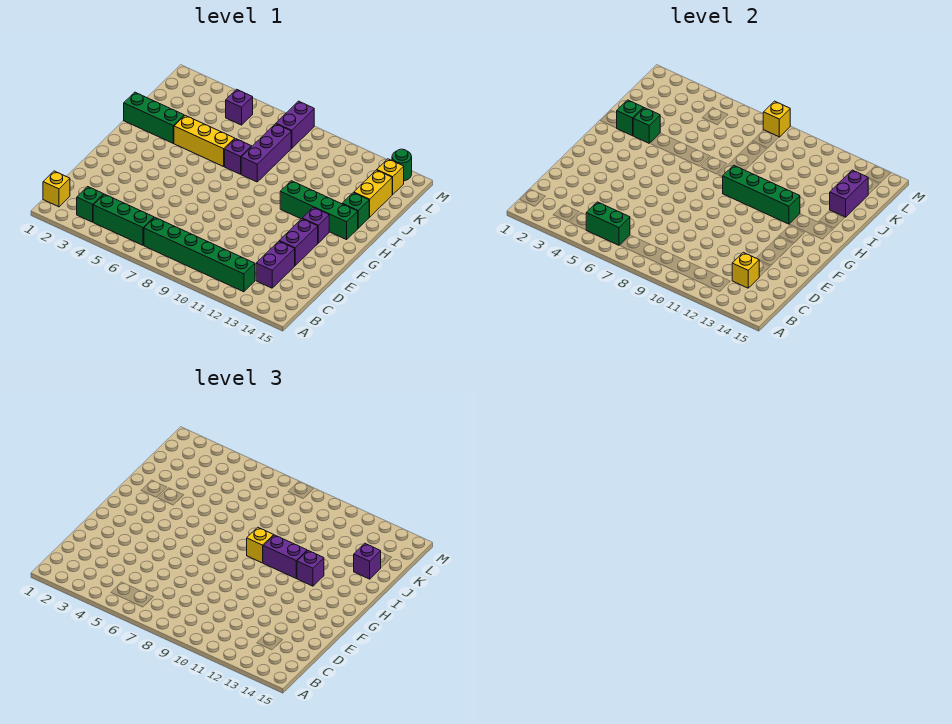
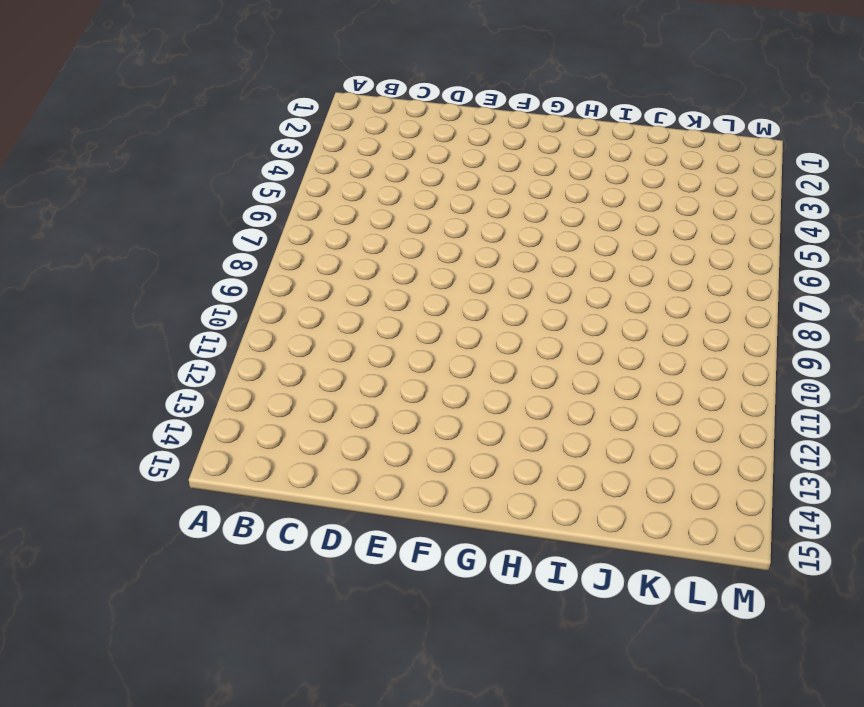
none -> yellow 1x1 brick [43,171,70,207]
none -> green 1x1 brick [77,187,104,222]
none -> green 1x3 brick [93,194,154,245]

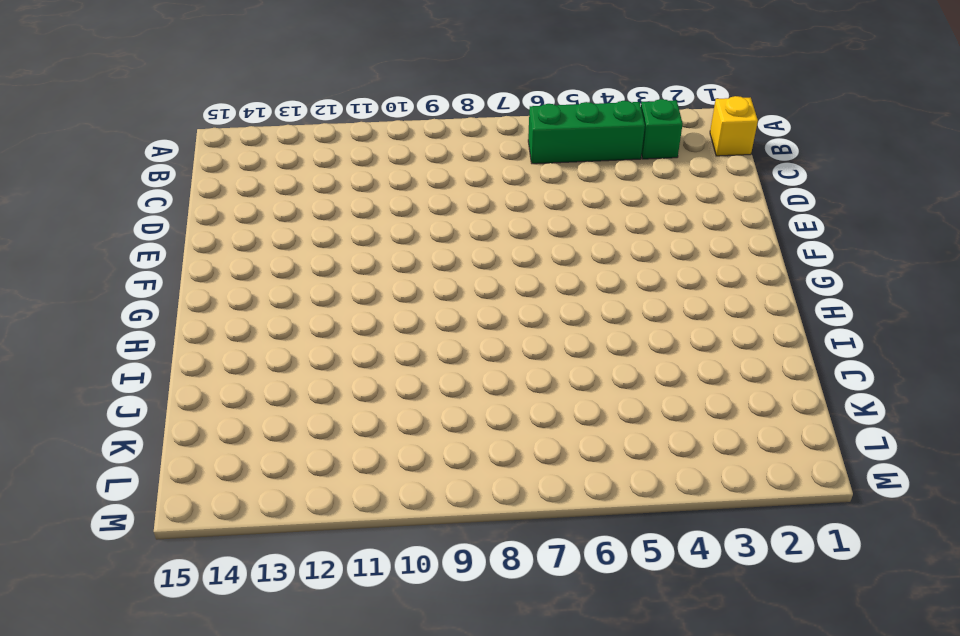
none -> green 1x6 brick [144,218,255,292]
none -> purple 1x2 brick [256,241,295,288]
none -> purple 1x2 brick [280,219,318,265]

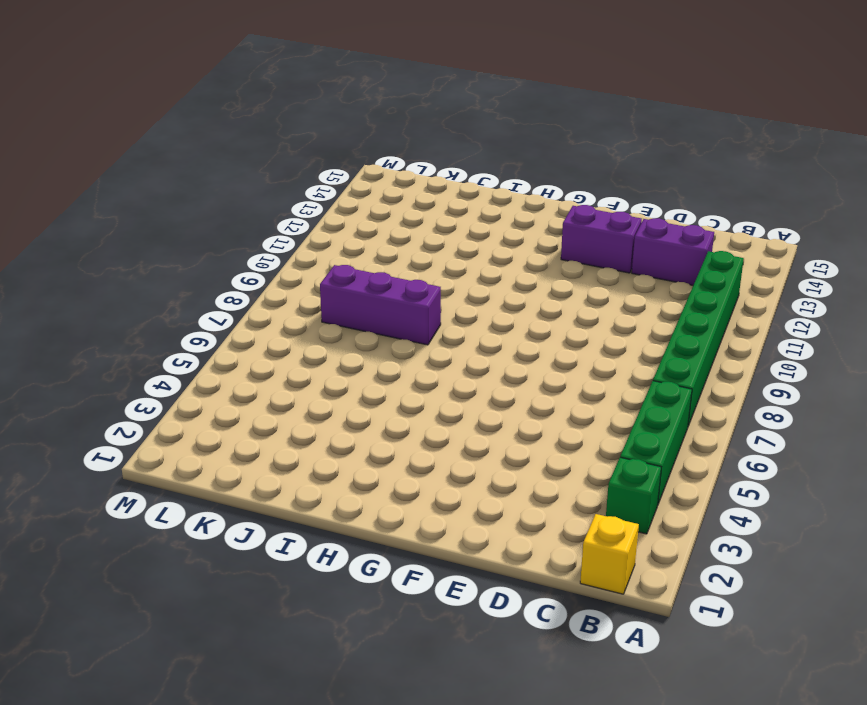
none -> purple 1x1 brick [302,207,329,243]
none -> green 1x4 brick [280,181,358,240]
none -> green 1x3 brick [124,92,184,143]

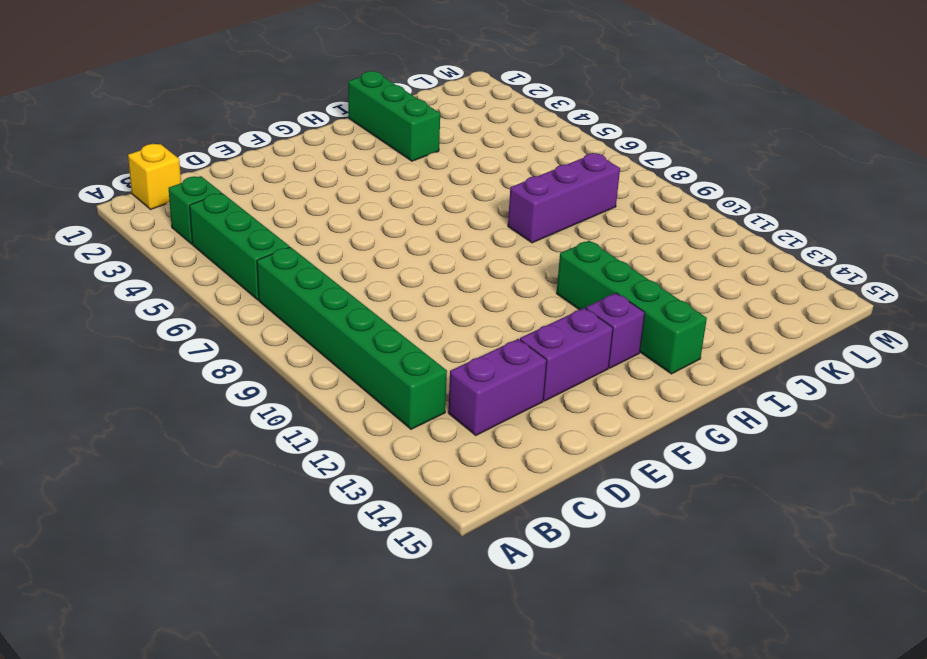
none -> yellow 1x3 brick [174,115,235,167]
none -> purple 1x1 brick [225,139,252,174]
none -> green 1x1 brick [342,193,369,228]

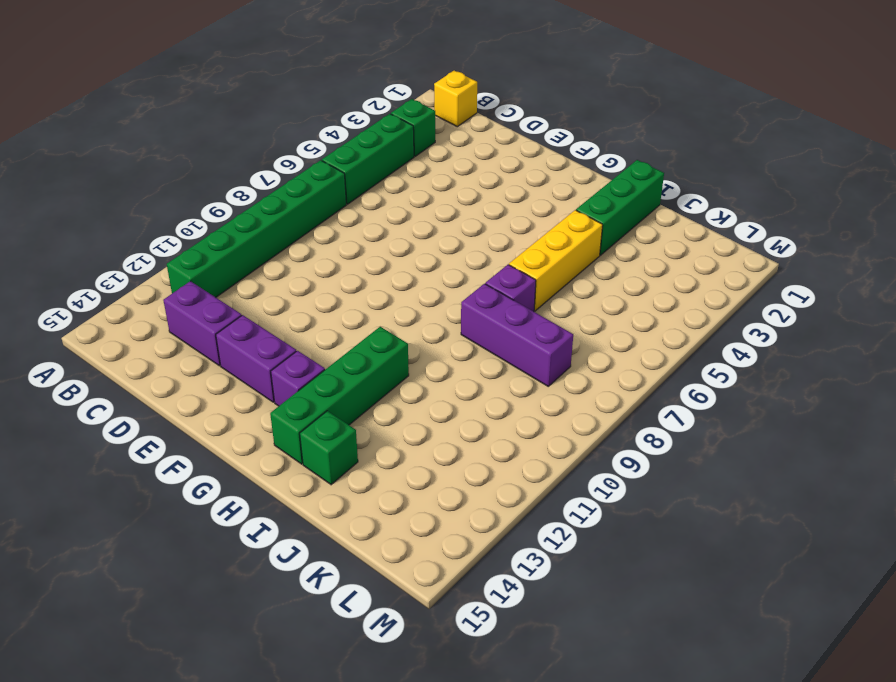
none -> yellow 1x2 brick [354,170,393,217]
none -> purple 1x1 brick [226,89,253,125]
none -> purple 1x2 brick [276,101,314,148]

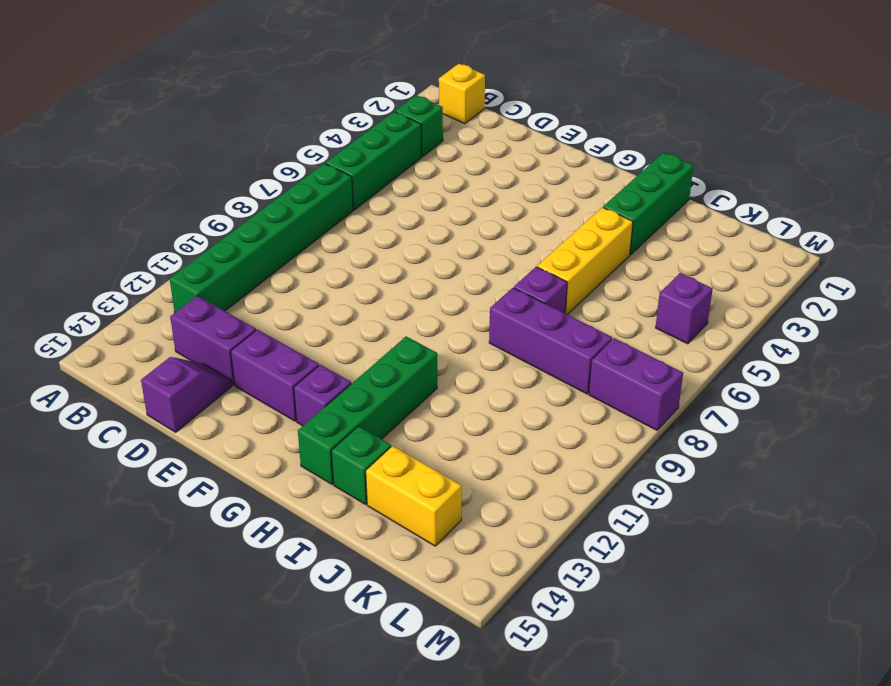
purple 1x2 slope [141,357,232,432] -> none
none -> yellow 1x1 brick [377,159,404,194]
none -> green 1x1 round brick [392,149,412,181]
none -> green 1x2 brick [586,202,630,245]

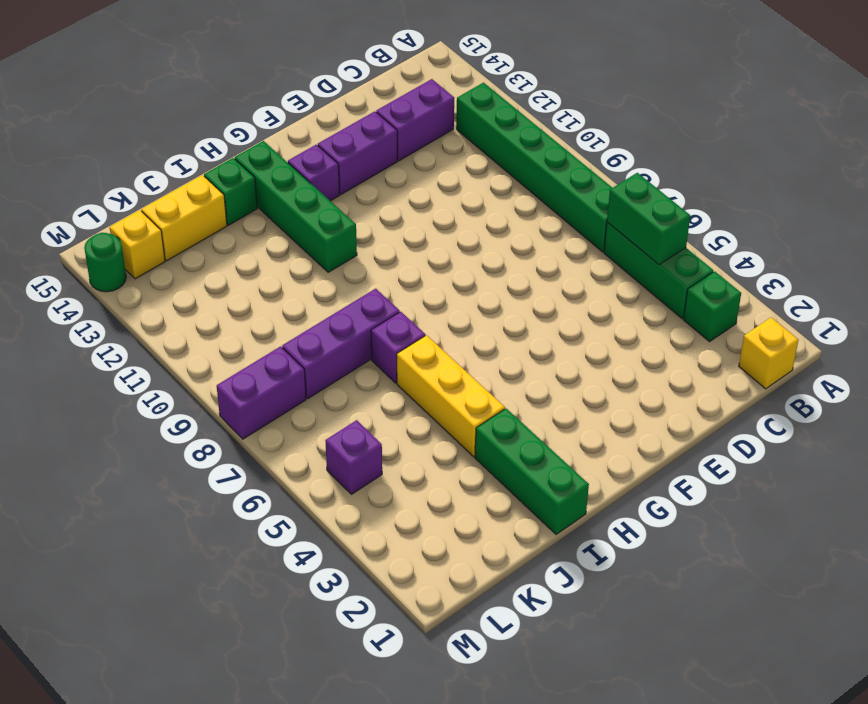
none -> yellow 1x1 brick [732,252,759,288]
none -> green 1x4 brick [723,165,800,224]
none -> green 1x1 brick [617,100,643,136]

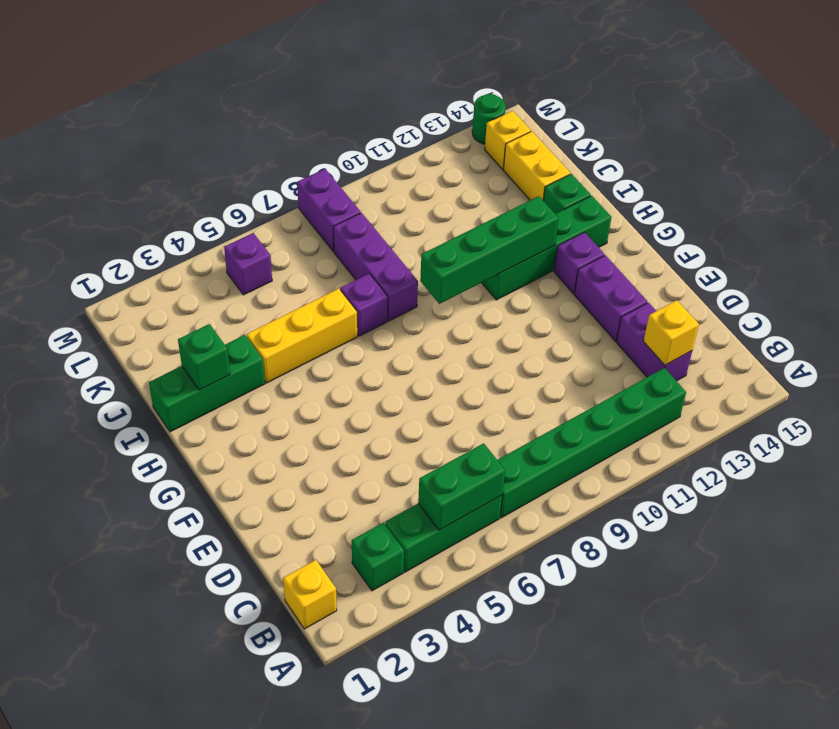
none -> green 1x1 brick [633,108,660,143]
none -> purple 1x2 brick [830,170,868,217]
none -> yellow 1x1 brick [763,101,790,137]

